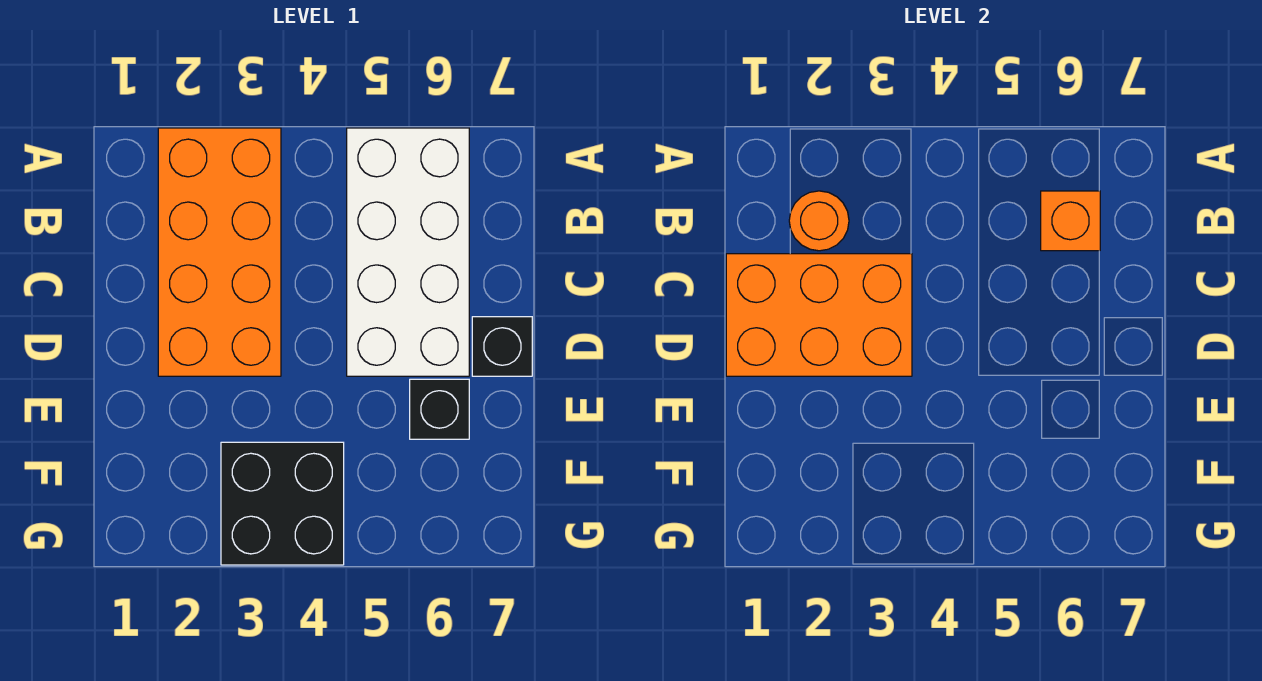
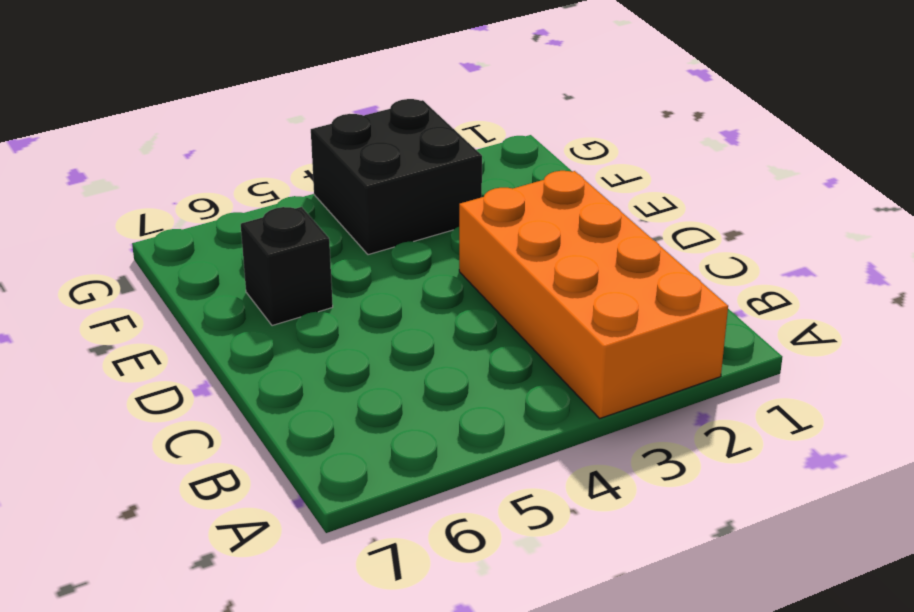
none -> white 2x4 brick [347,128,469,376]
none -> black 1x1 brick [472,317,532,376]

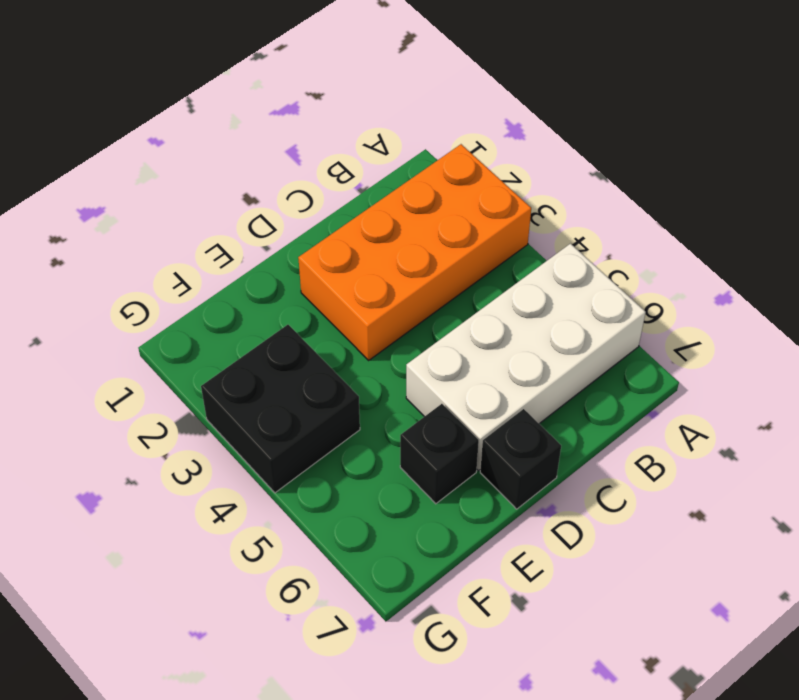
none -> orange 1x1 round brick [789,191,849,251]
none -> orange 1x1 brick [1041,191,1100,251]

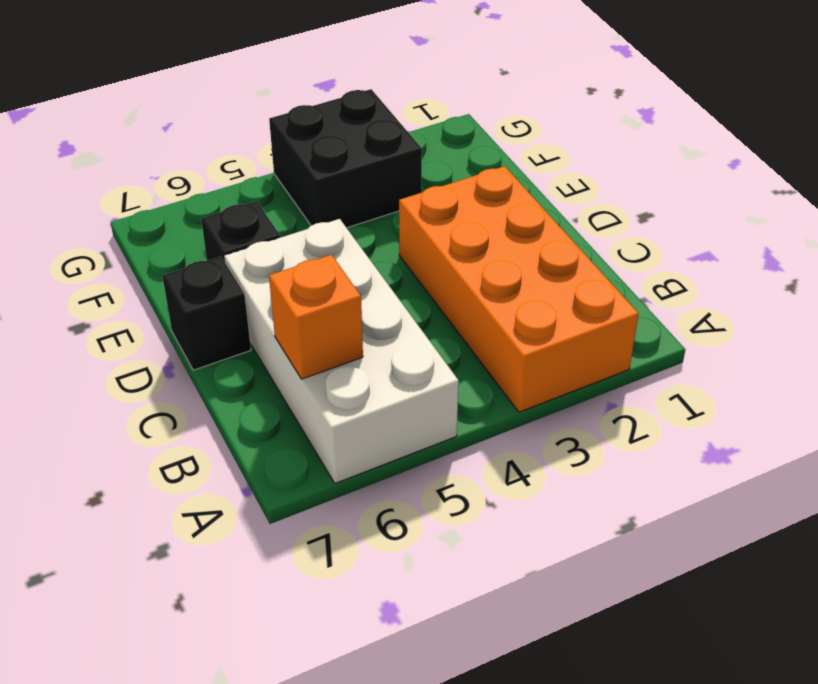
none -> orange 1x1 round brick [789,191,849,251]
none -> orange 2x3 brick [726,254,912,376]

